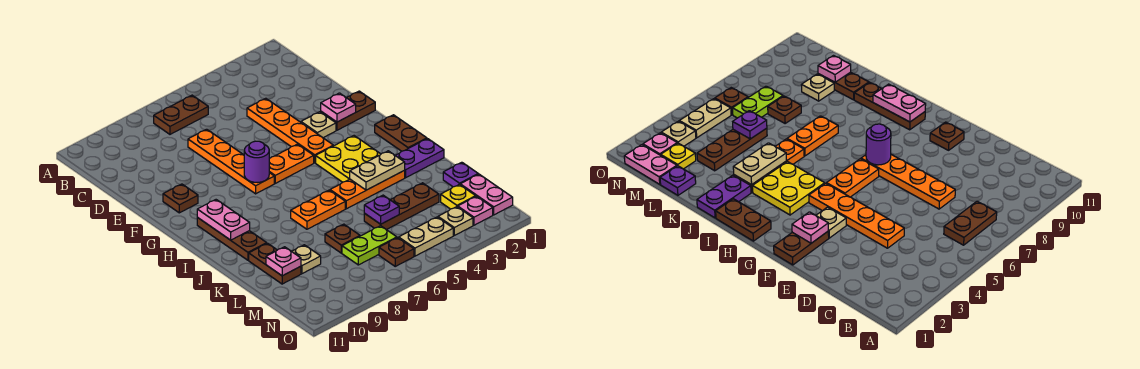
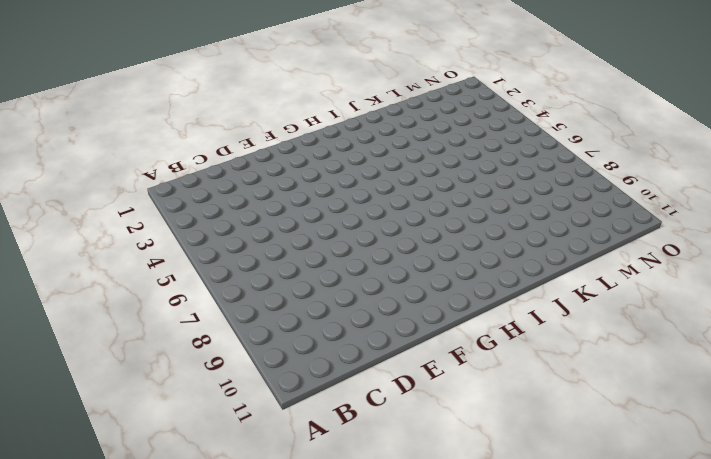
none -> brown 1x2 plate [154,95,208,134]
none -> orange 1x4 plate [247,98,333,163]
none -> orange 1x4 plate [188,129,274,194]
none -> brown 1x2 plate [321,91,375,130]

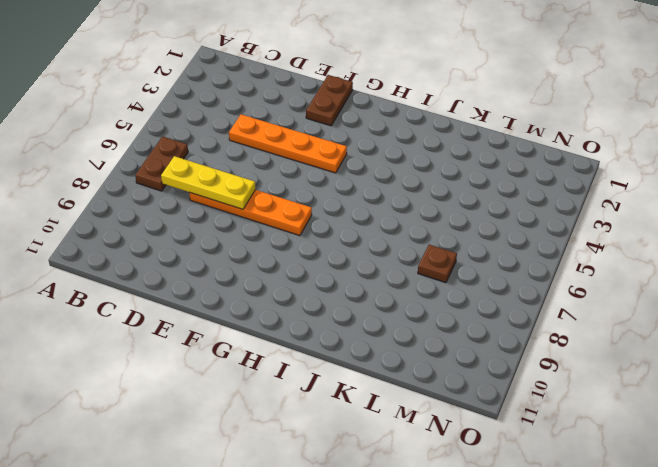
yellow 1x3 plate [161,156,256,209] -> none
none -> tan 1x1 plate [301,112,336,138]
none -> brown 1x1 plate [163,184,198,213]
none -> orange 1x2 plate [269,144,314,183]
none -> brown 1x2 plate [375,115,427,151]

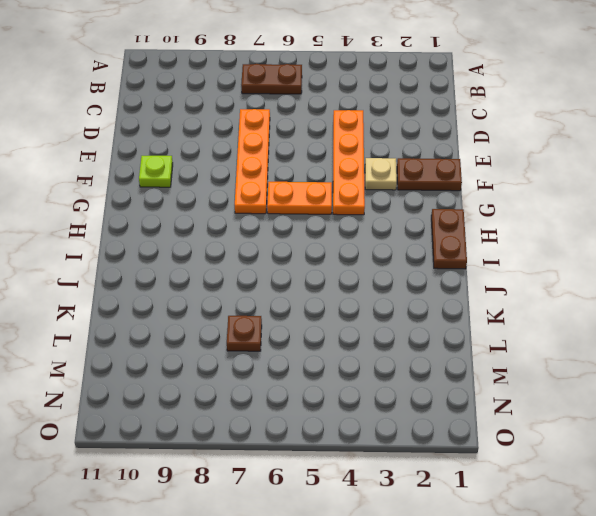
lime 1x1 plate [139,156,173,187] -> brown 1x1 plate [163,184,198,213]
none -> yellow 2x2 plate [316,136,381,182]
none -> brown 1x3 plate [197,218,267,260]
none -> purple 1x2 plate [395,139,444,178]
none -> orange 1x3 plate [330,170,405,209]

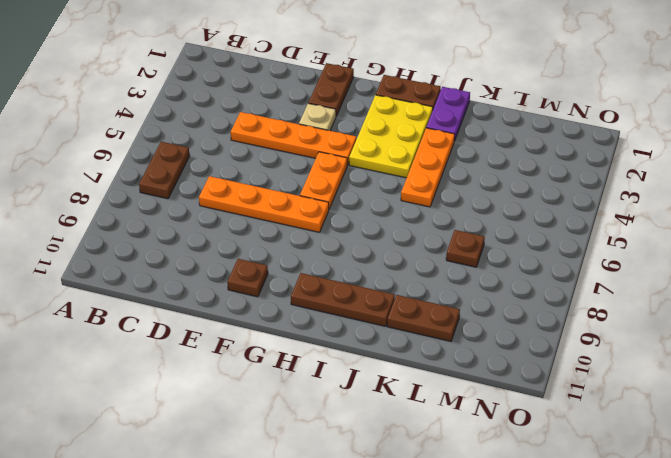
yellow 2x3 plate [349,95,433,178] -> yellow 2x2 plate [316,136,381,182]
none -> orange 1x2 plate [291,190,345,229]
none -> purple 1x1 plate [443,162,478,187]
none -> brown 1x3 plate [364,183,439,230]
none -> tan 1x1 plate [292,245,321,274]

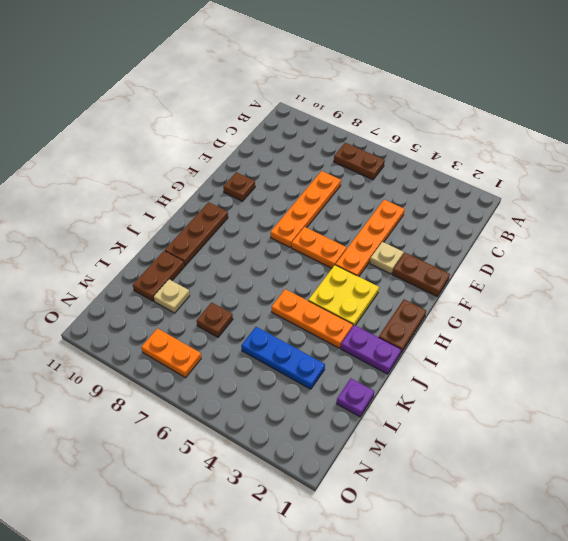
blue 1x3 plate [241,327,325,389] -> brown 1x3 plate [364,183,439,230]
orange 1x2 plate [141,328,201,378] -> orange 1x2 plate moved to [291,190,345,229]
none -> pink 1x2 plate [460,174,513,215]
none -> yellow 1x1 plate [441,184,476,209]
none -> lime 1x2 plate [342,226,397,265]
none -> pink 1x1 plate [458,196,493,225]

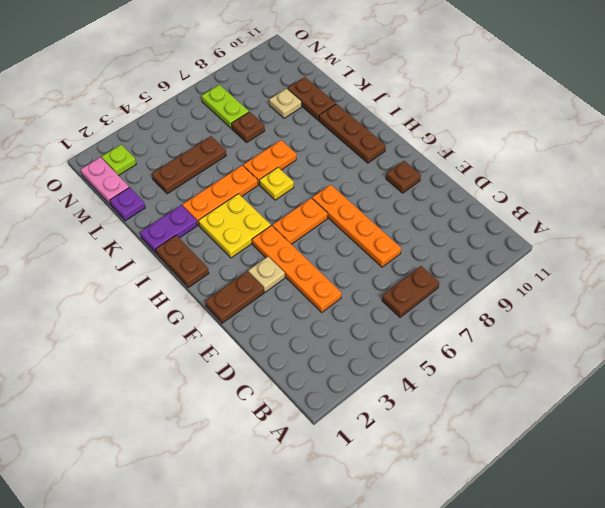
yellow 1x1 plate [259,168,294,200] -> yellow 1x1 plate moved to [441,184,476,209]
lime 1x2 plate [201,85,249,128] -> lime 1x2 plate turned to [342,226,397,265]
lime 1x1 plate [102,145,136,176] -> pink 1x1 plate [458,196,493,225]
none -> tan 1x1 plate [438,207,473,235]
none -> tan 1x2 plate [399,217,453,256]
none -> brown 1x1 plate [379,238,414,266]
none -> pink 1x1 plate [321,93,356,122]

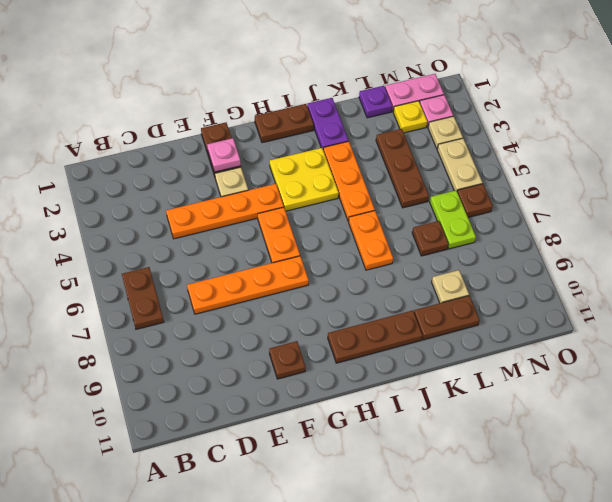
none -> purple 1x1 round brick [244,141,269,183]
none -> pink 1x2 plate [197,200,250,240]
none -> tan 1x2 plate [350,151,405,190]
none -> purple 1x1 plate [364,195,399,224]

